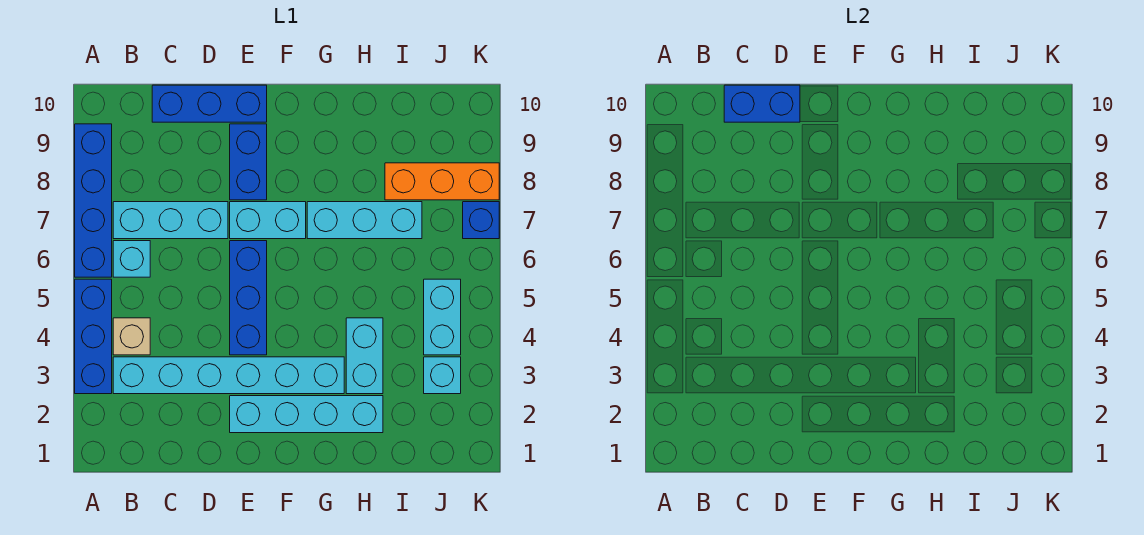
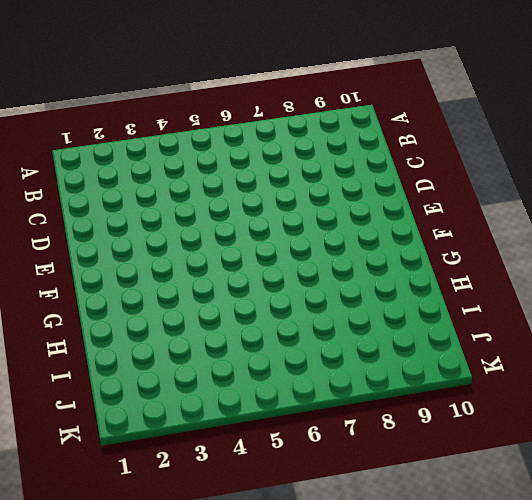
none -> blue 1x3 brick [75,279,112,394]
none -> blue 1x4 brick [75,124,112,277]
none -> cyan 1x6 brick [113,357,344,394]

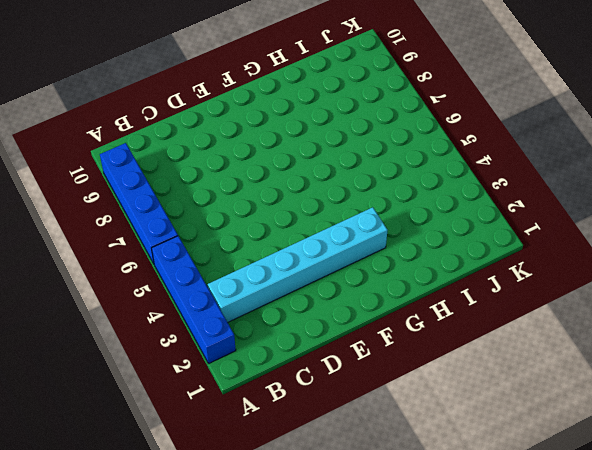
blue 1x4 brick [152,236,236,363] -> blue 1x3 brick [75,279,112,394]
none -> tan 1x1 brick [113,318,150,355]
none -> cyan 1x1 brick [113,241,150,277]
none -> cyan 1x3 brick [113,202,228,239]

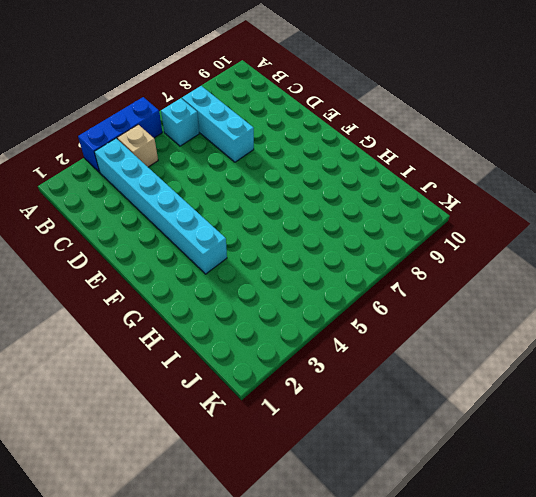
none -> blue 1x4 brick [75,124,112,277]
none -> blue 1x3 brick [152,85,267,122]
none -> cyan 1x4 brick [230,396,383,433]

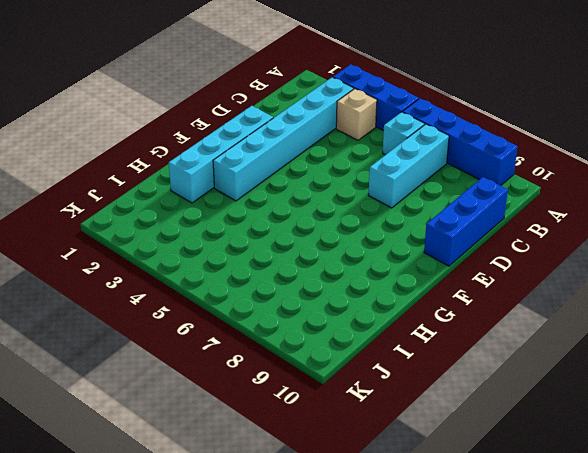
none -> blue 1x3 brick [230,241,267,355]
none -> cyan 1x2 brick [230,202,306,239]
none -> blue 1x2 brick [230,124,267,200]

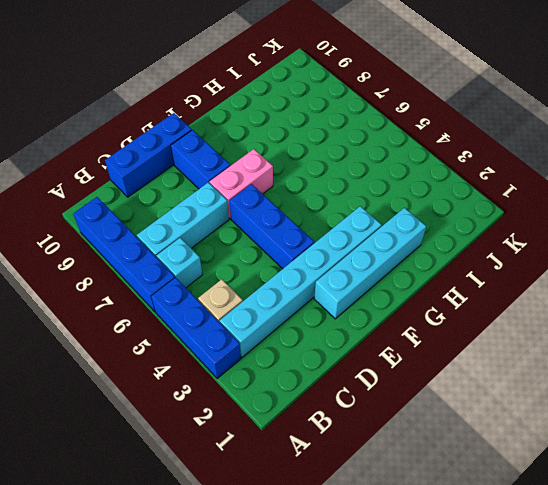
pink 1x2 brick [209,149,273,219] -> cyan 1x2 brick [230,202,306,239]
none -> cyan 1x3 brick [307,202,422,239]
none -> cyan 1x2 brick [346,318,383,394]
none -> orange 1x3 brick [385,163,499,200]

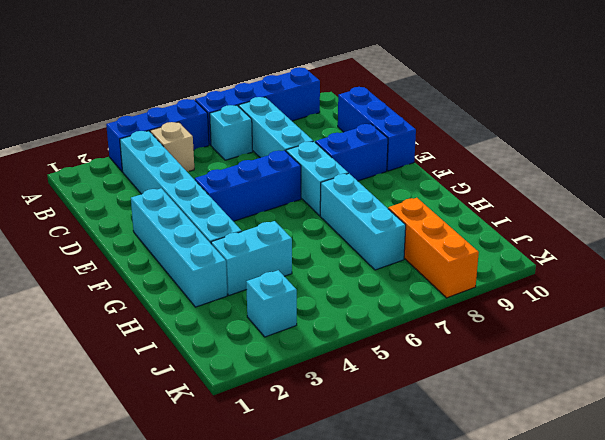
none -> cyan 1x2 brick [424,279,461,355]
none -> blue 1x1 brick [463,202,499,239]
none -> blue 1x2 brick [724,85,800,122]

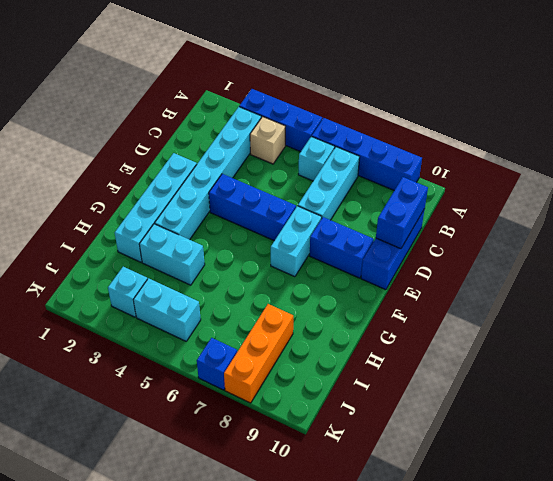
none -> cyan 1x3 brick [307,202,422,239]

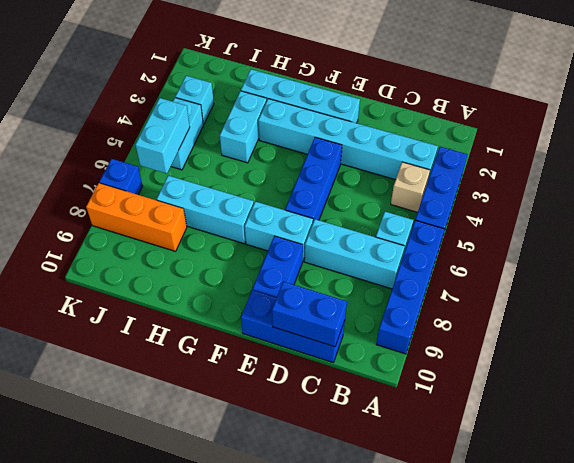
cyan 1x2 brick [136,98,190,173] -> none

